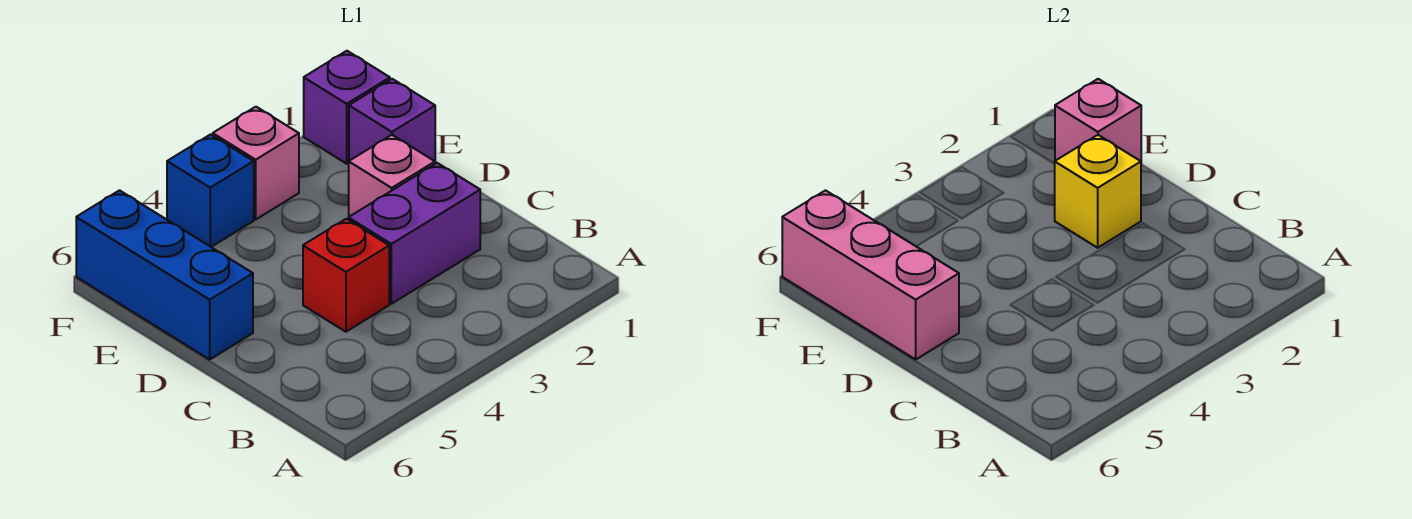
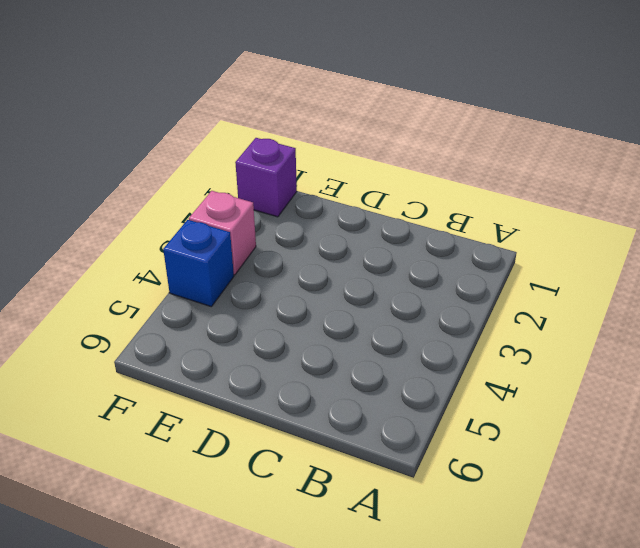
none -> purple 1x2 brick [348,163,480,304]
none -> red 1x1 brick [303,219,389,332]

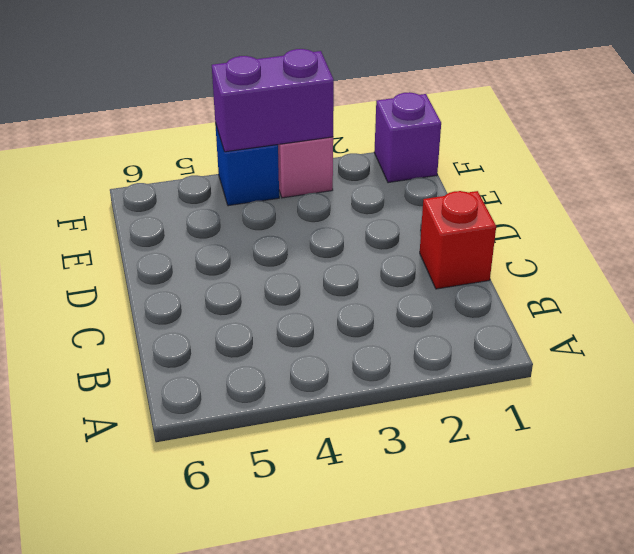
red 1x1 brick [420,191,496,289] -> red 1x1 brick moved to [303,219,389,332]
purple 1x2 brick [212,49,334,152] -> purple 1x2 brick moved to [348,163,480,304]
none -> pink 1x1 brick [349,135,435,217]
none -> blue 1x3 brick [76,190,253,359]

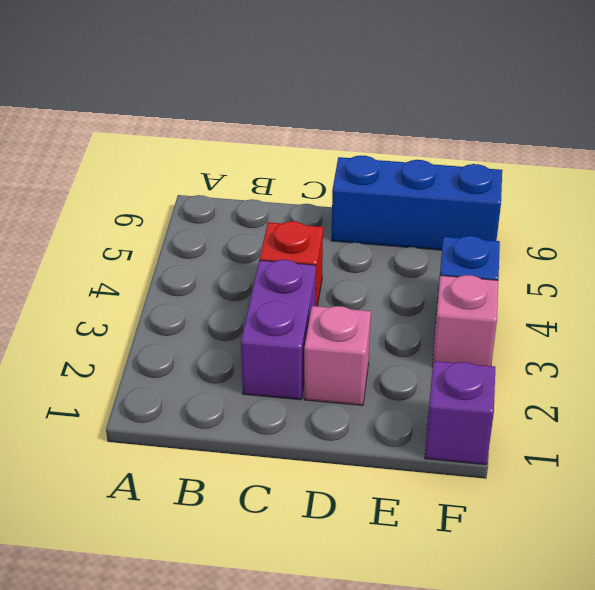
none -> purple 1x1 brick [349,79,435,161]
none -> yellow 1x1 brick [1055,135,1141,248]

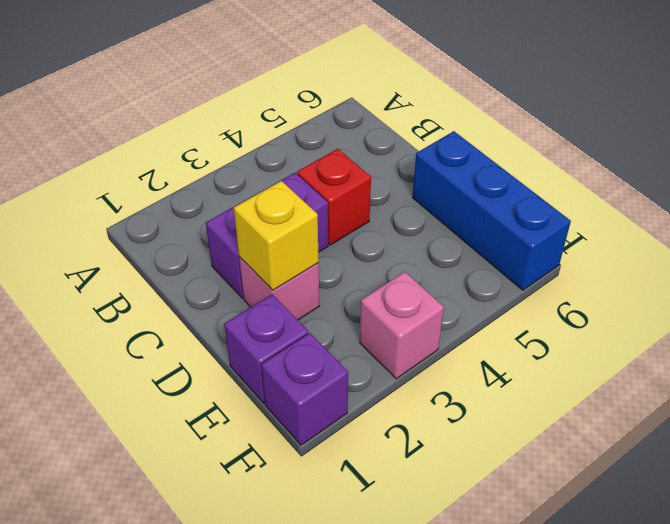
none -> blue 1x1 brick [167,135,254,247]
none -> pink 1x3 brick [782,190,959,359]

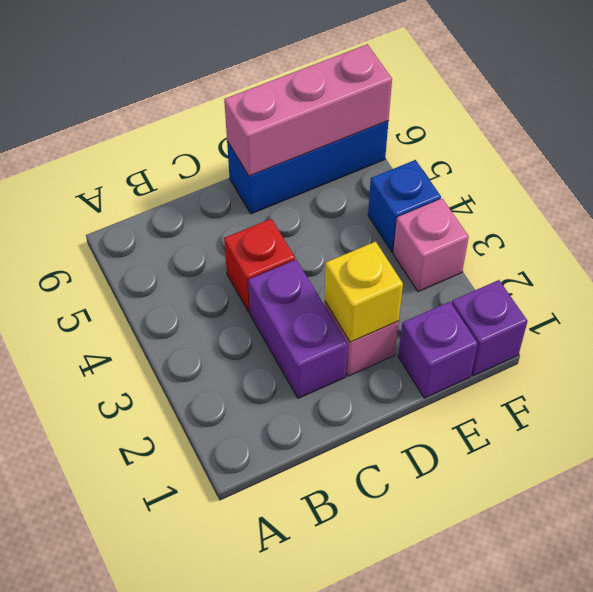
none -> pink 1x1 brick [1055,79,1141,161]

